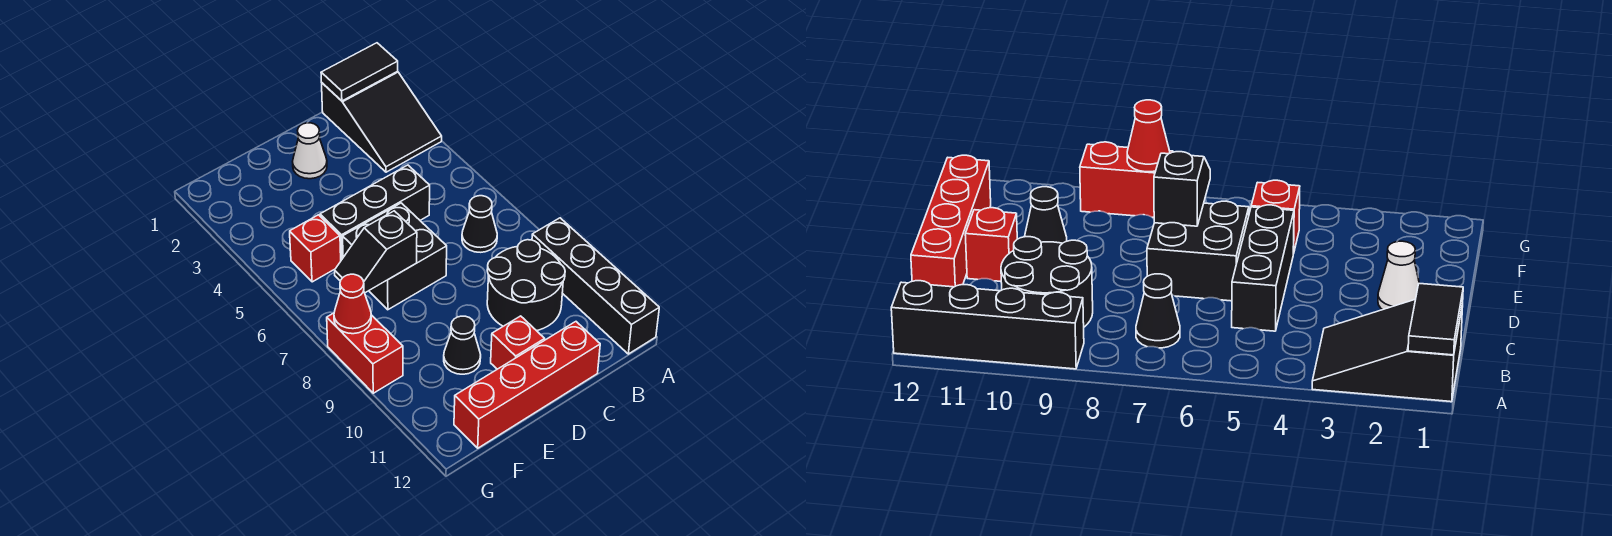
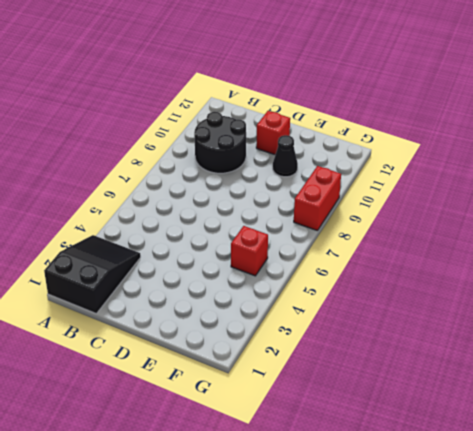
none -> black 1x4 brick [532,218,659,354]
none -> black 1x1 cone [462,196,497,252]
none -> black 1x3 brick [320,165,430,260]

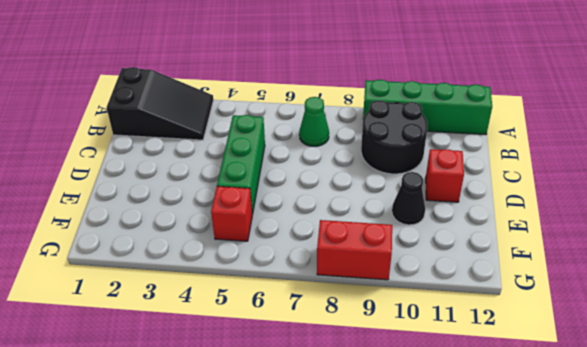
green 1x4 brick [363,80,492,135] -> black 1x4 brick [532,218,659,354]
green 1x1 cone [299,97,329,146] -> black 1x1 cone [462,196,497,252]
green 1x3 brick [217,115,265,215] -> black 1x3 brick [320,165,430,260]
none -> red 1x4 brick [454,322,600,448]
none -> white 1x1 cone [293,123,327,179]
none -> black 2x2 brick [343,203,447,310]

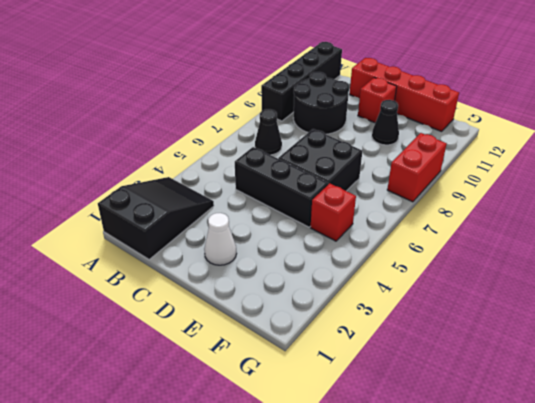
none -> black 1x2 tile [321,43,398,101]
none -> black 1x2 slope [335,211,417,293]
none -> red 1x1 cone [334,274,371,334]

